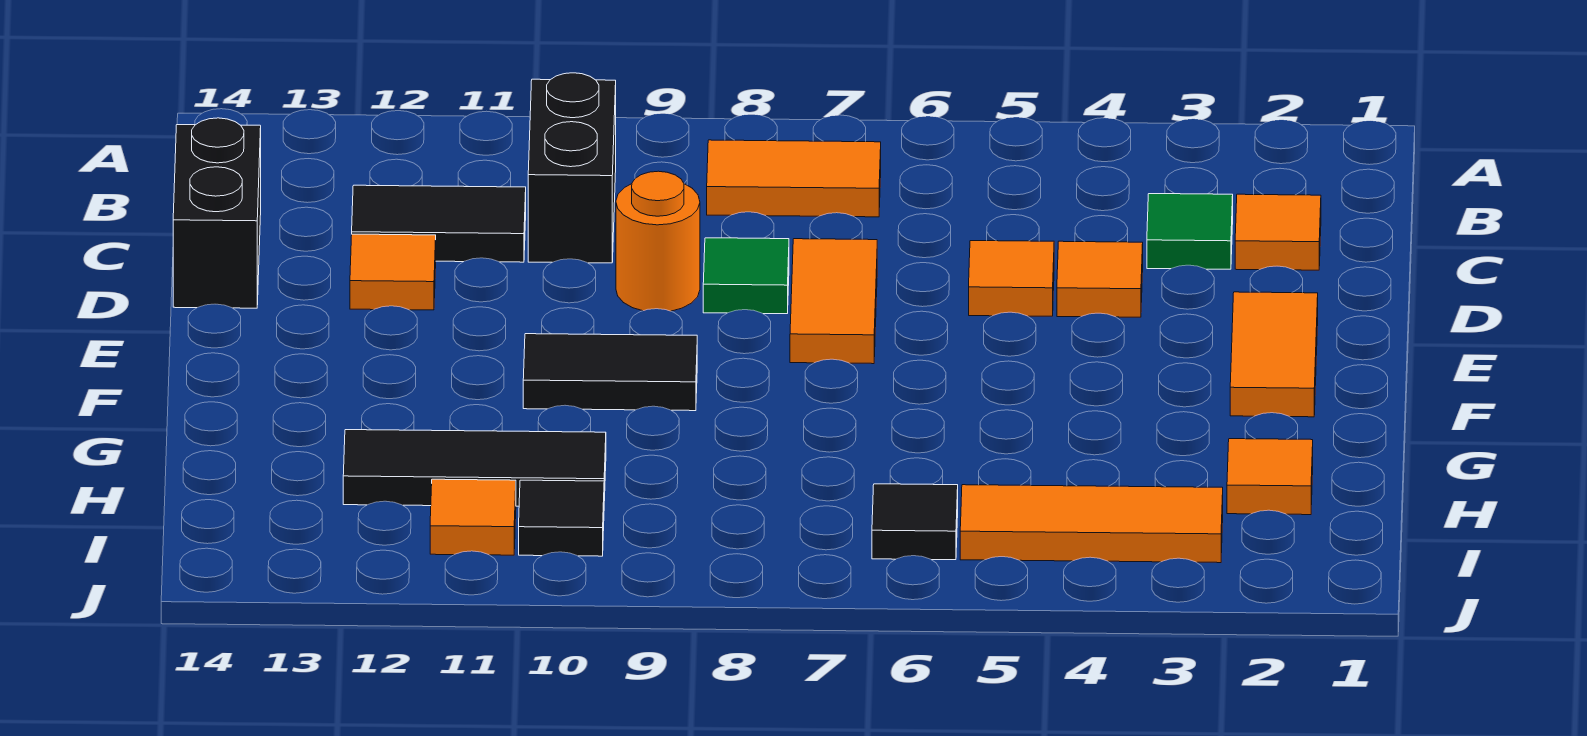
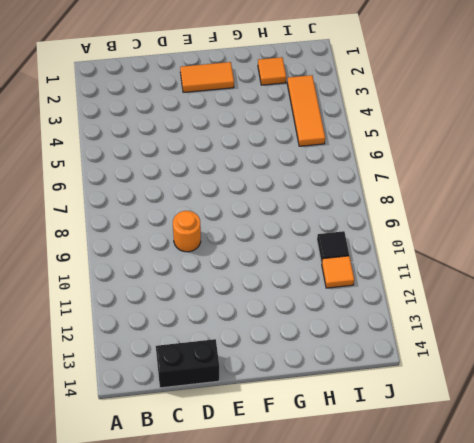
none -> orange 1x2 tile [707,140,881,217]
none -> black 1x2 brick [528,73,616,263]
none -> orange 1x1 tile [1235,194,1321,270]

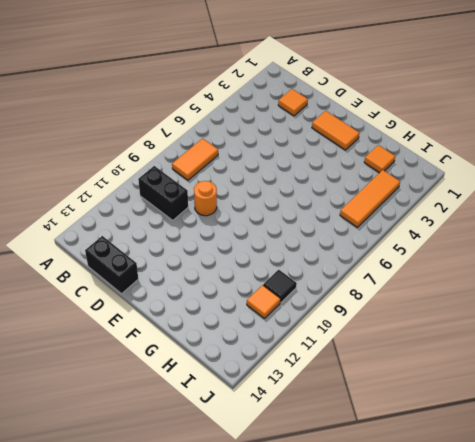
none -> green 1x1 tile [1147,194,1233,269]
none -> black 1x2 tile [352,185,526,262]
none -> orange 1x1 tile [1057,241,1143,317]

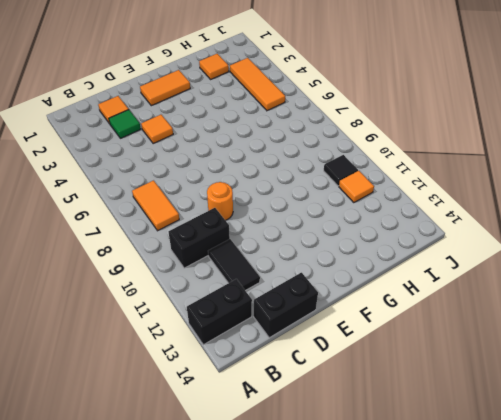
black 1x2 brick [187,279,252,345] -> none
none -> orange 1x1 tile [969,241,1054,316]
none -> orange 1x2 tile [790,239,877,364]
none -> green 1x1 tile [703,238,789,314]

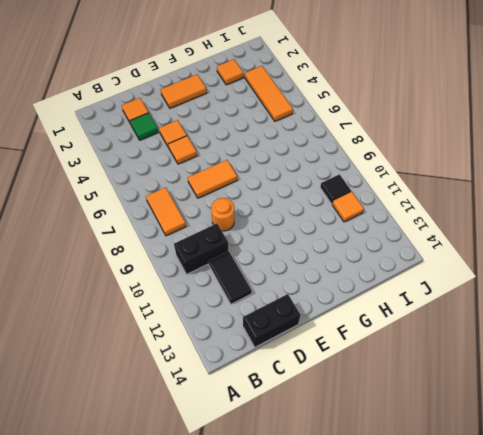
none -> green 1x1 tile [703,238,789,314]
none -> orange 1x1 tile [350,234,436,310]
none -> black 1x2 tile [523,334,697,411]

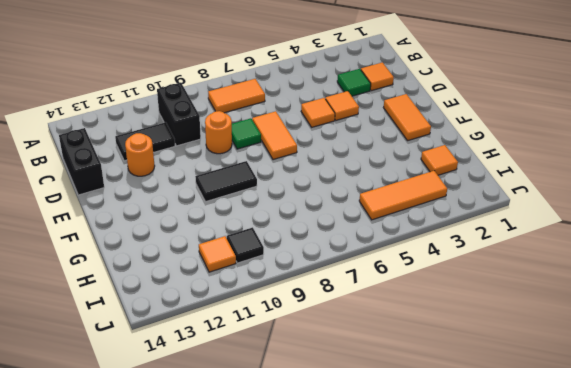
orange 1x1 round brick [125,133,155,176] -> orange 1x1 tile [350,234,436,310]
none -> black 1x3 tile [343,430,606,506]
none -> black 1x1 tile [872,484,958,560]

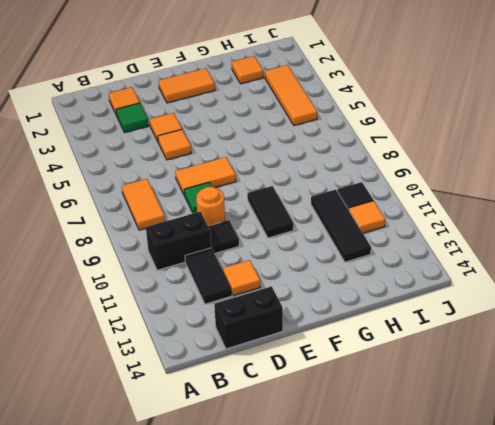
black 1x1 tile [208,220,239,253] -> black 1x1 tile moved to [872,484,958,560]

